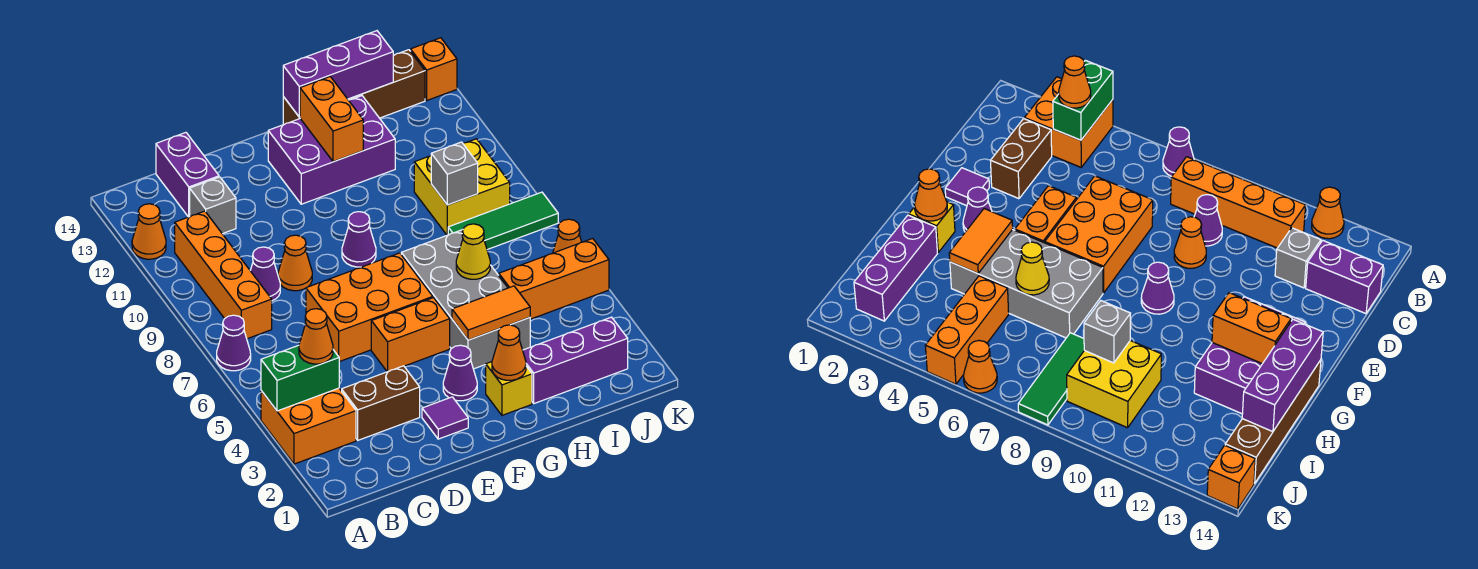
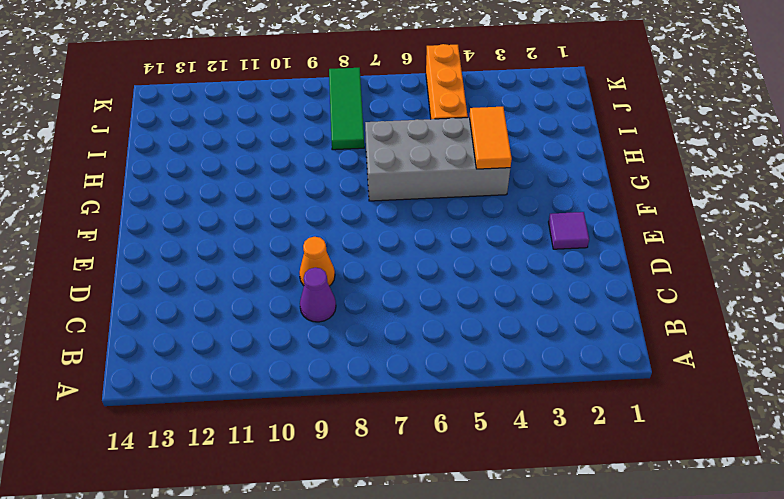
none -> orange 2x2 brick [261,388,356,464]
none -> purple 1x1 cone [217,315,251,371]
none -> orange 1x1 cone [132,204,166,259]
none -> orange 1x4 brick [175,211,272,339]

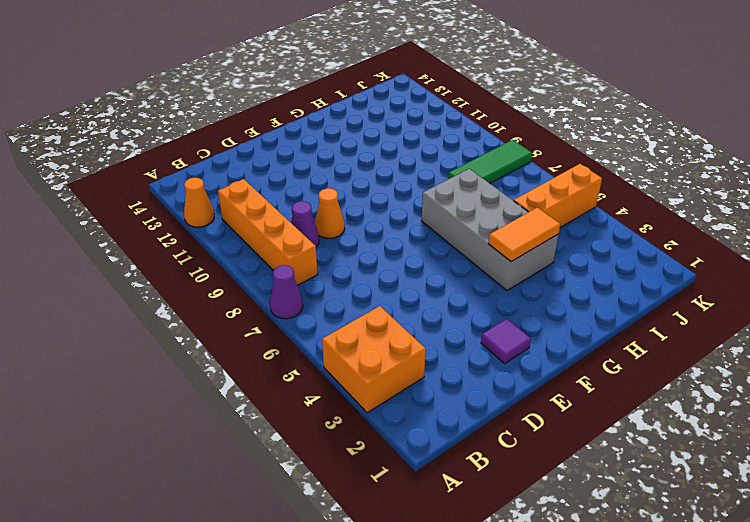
none -> brown 1x2 brick [342,366,420,440]
none -> grey 1x1 brick [190,177,236,234]
none -> purple 1x2 brick [156,133,219,217]
none -> orange 2x3 brick [306,253,433,362]

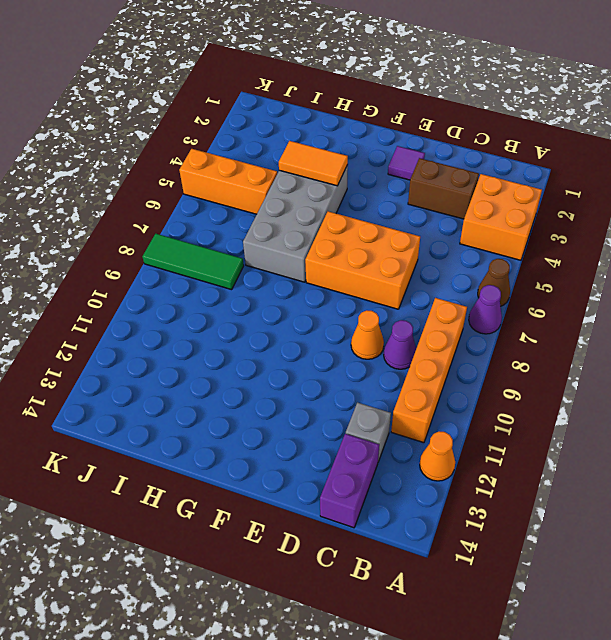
brown 1x1 cone [478,259,510,306] -> none
none -> orange 1x2 brick [371,298,450,372]
none -> purple 1x1 cone [443,345,477,401]
none -> purple 1x1 cone [342,212,376,267]
none -> purple 2x3 brick [268,96,395,204]

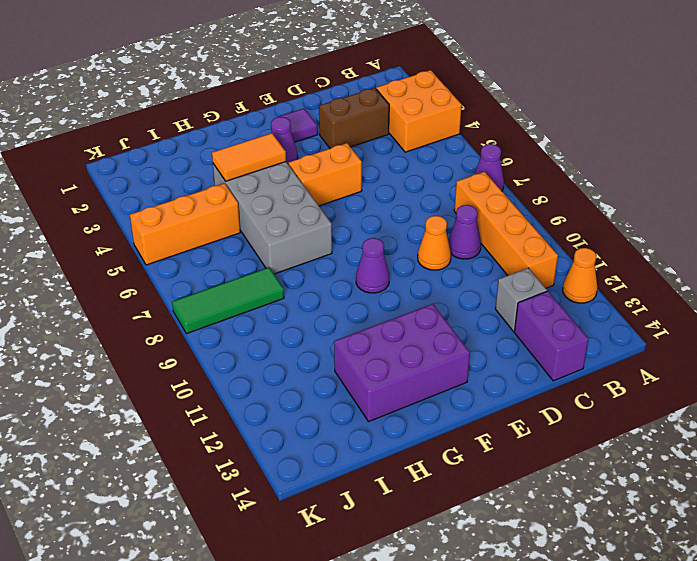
none -> orange 2x3 brick [306,253,433,362]
none -> yellow 1x1 brick [486,362,532,415]
none -> brown 1x4 brick [283,50,425,125]
none -> purple 1x3 brick [523,317,628,403]

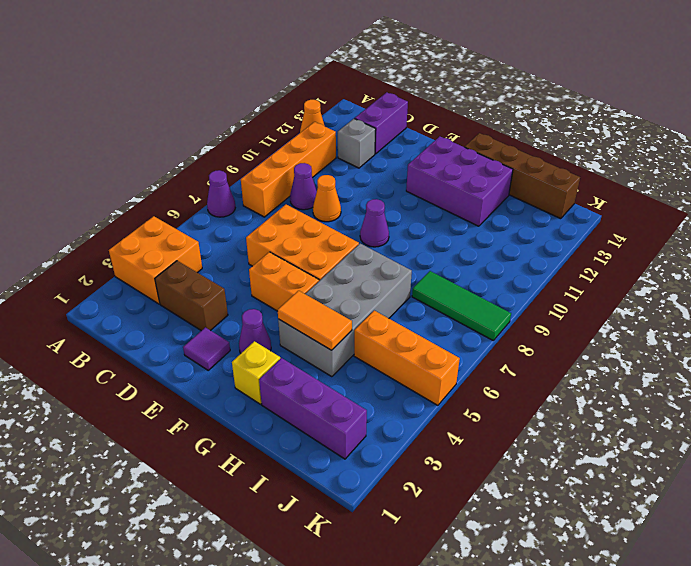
none -> yellow 2x2 brick [414,139,510,235]
none -> orange 1x1 cone [553,219,581,253]
none -> orange 1x1 brick [411,38,457,100]
none -> green 1x2 brick [261,345,339,411]

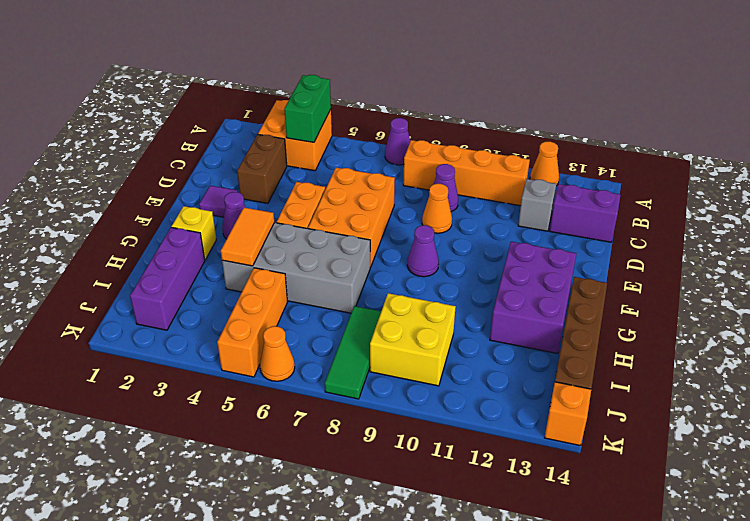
none -> orange 1x1 cone [492,325,526,380]
none -> orange 1x2 brick [300,77,363,162]
none -> purple 1x3 brick [283,31,393,117]
none -> yellow 1x1 cone [456,224,490,279]

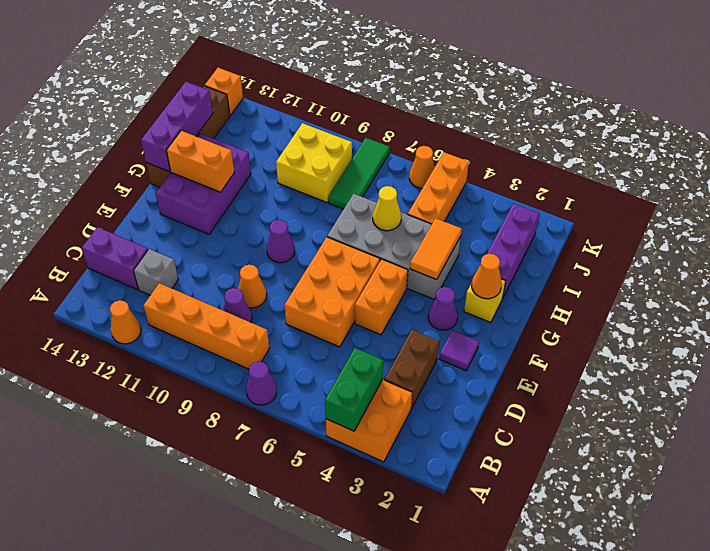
none -> grey 1x1 brick [431,142,478,205]
none -> orange 1x1 cone [299,309,333,364]

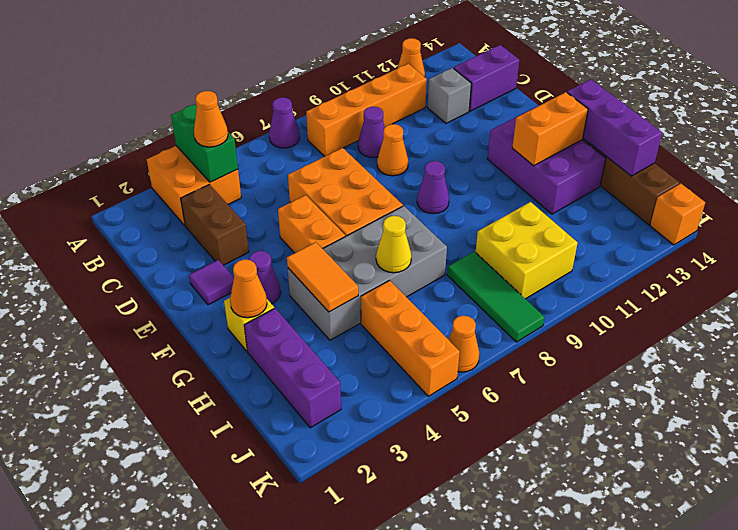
none -> grey 1x1 brick [431,142,478,205]

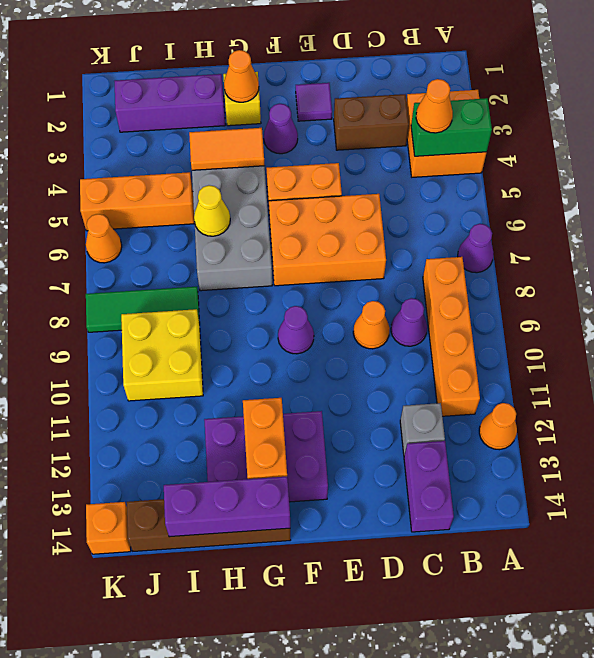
none -> grey 1x1 brick [431,142,478,205]

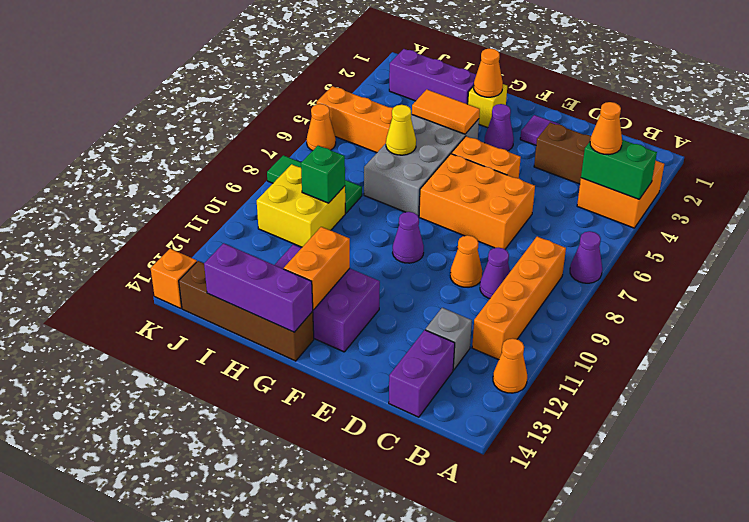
green 1x1 brick [301,146,345,203] -> grey 1x1 brick [431,142,478,205]

